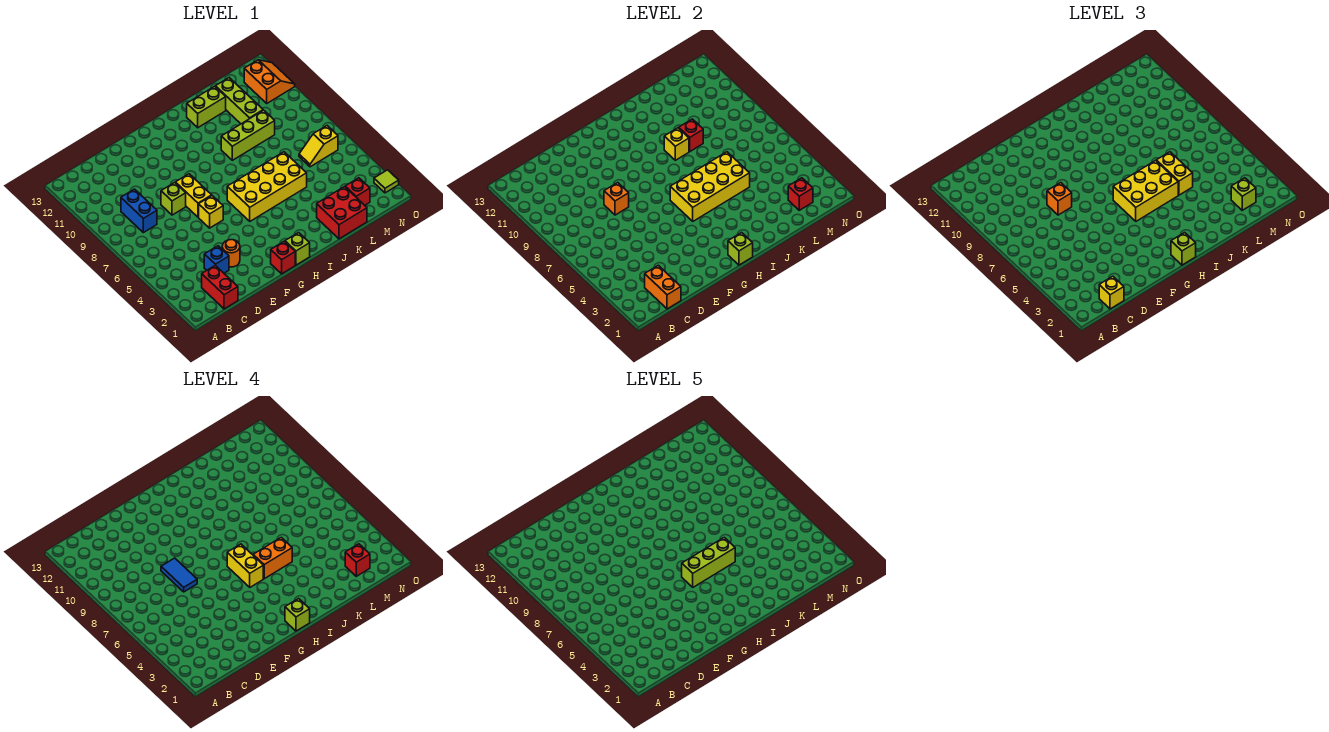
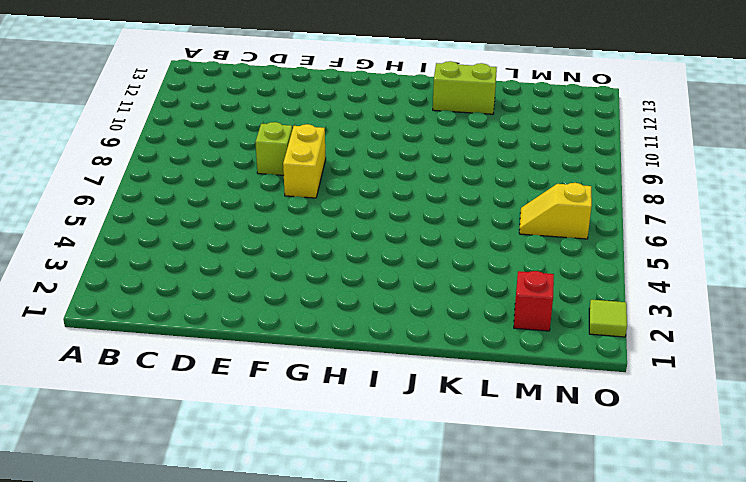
none -> red 1x2 brick [202,265,238,309]
none -> blue 1x2 brick [121,189,157,233]
none -> blue 1x1 brick [204,246,229,273]
none -> orange 1x1 round brick [222,240,240,267]

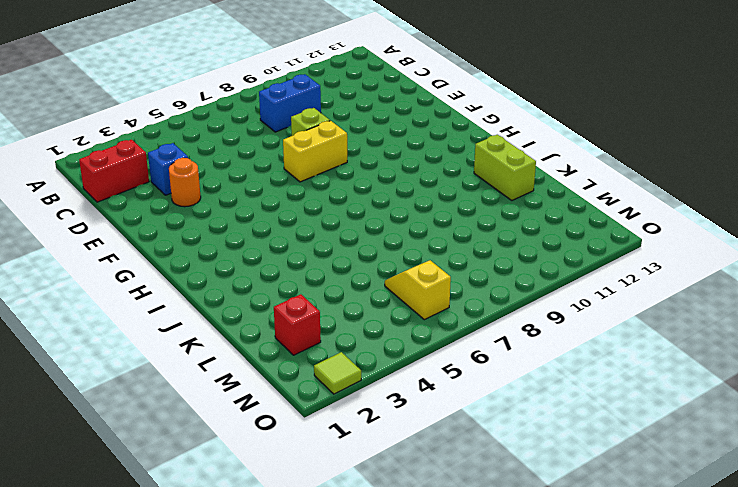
none -> yellow 1x1 brick [199,196,223,228]
none -> red 1x1 brick [271,241,295,274]
none -> lime 1x1 brick [285,233,310,265]
none -> yellow 2x4 brick [227,152,307,221]

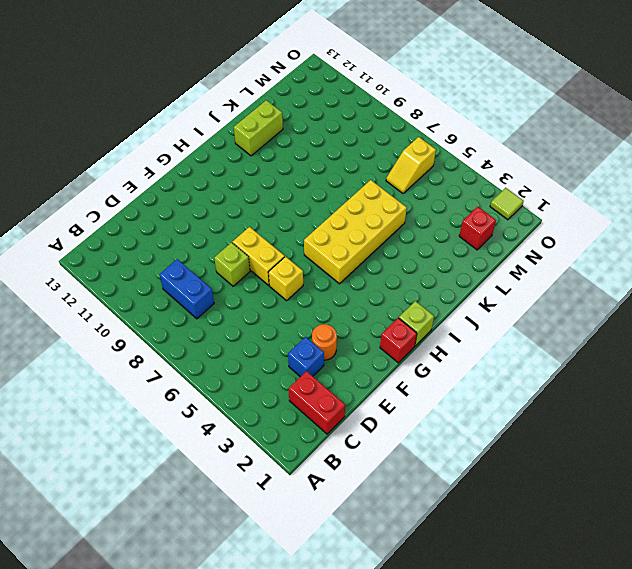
none -> lime 1x3 brick [221,110,275,160]
none -> red 2x2 brick [317,187,367,239]
none -> lime 1x3 brick [215,78,263,124]
none -> orange 2x2 slope [244,60,295,103]

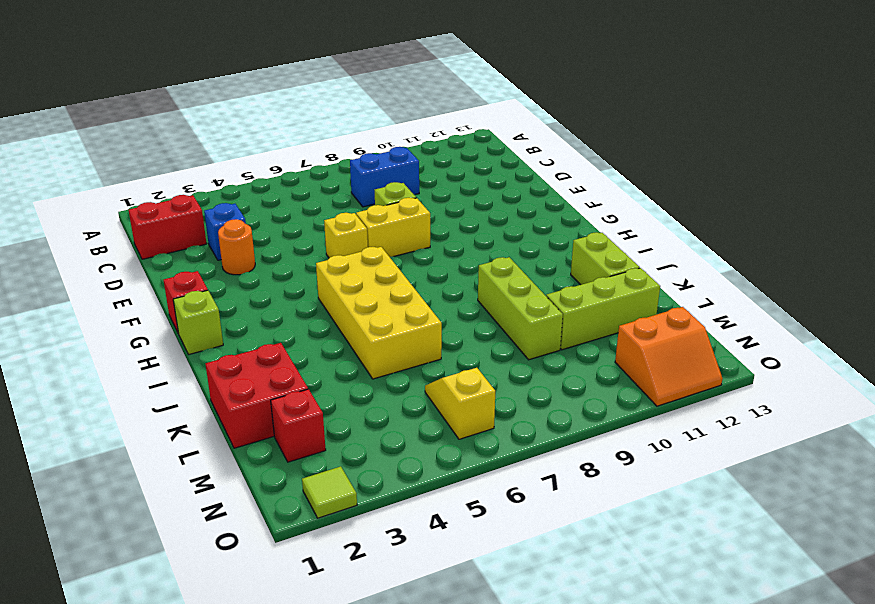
none -> orange 1x2 brick [645,265,681,309]
none -> orange 1x1 brick [604,183,629,215]
none -> lime 1x1 brick [728,233,753,265]
none -> yellow 2x4 brick [670,152,750,221]

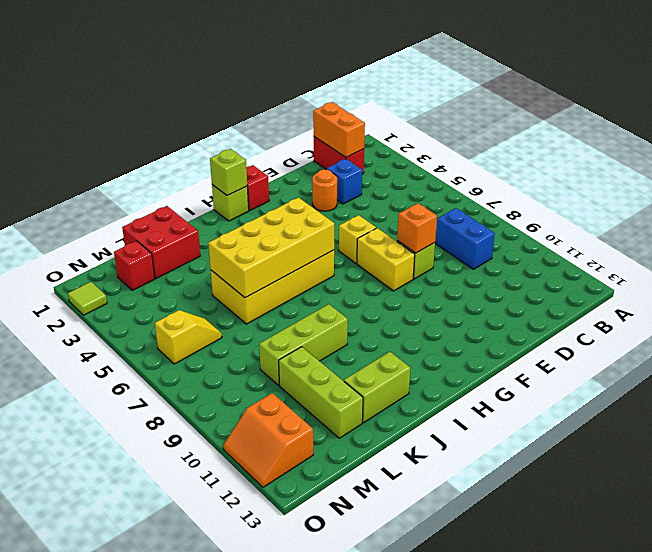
none -> yellow 1x1 brick [664,128,689,160]
none -> red 1x1 brick [679,119,703,151]
none -> red 1x1 brick [788,178,813,210]
none -> yellow 1x1 brick [1099,276,1124,309]

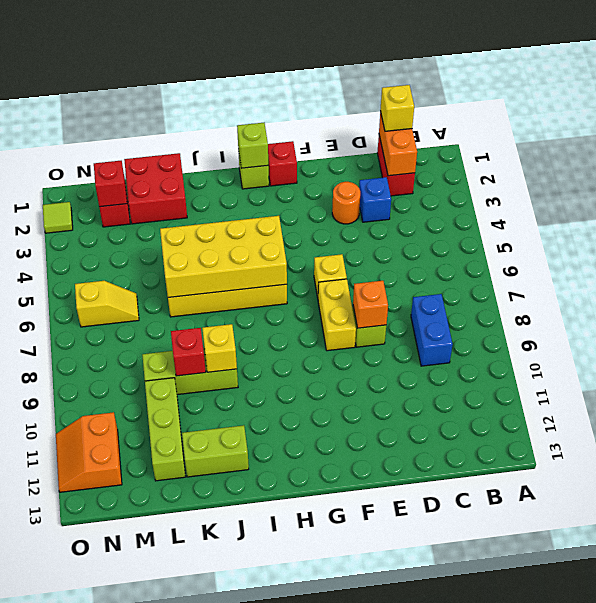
none -> orange 1x1 brick [1047,183,1072,215]
none -> lime 1x1 brick [1171,233,1196,265]
none -> yellow 2x3 brick [1113,161,1178,221]
none -> yellow 1x2 brick [1156,152,1193,195]

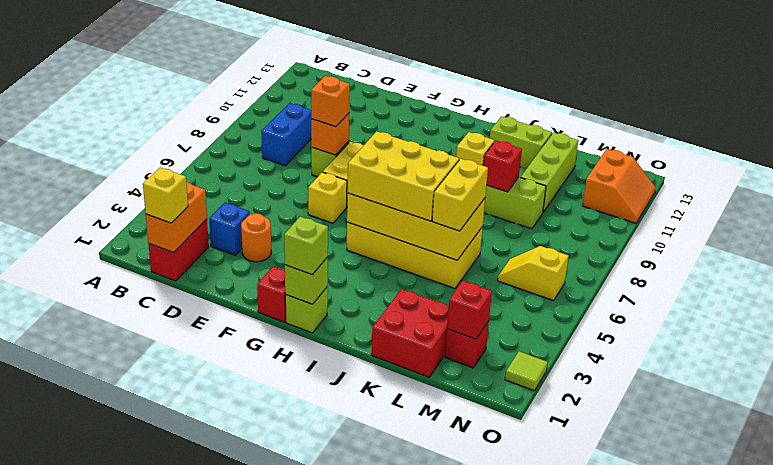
none -> lime 1x1 brick [1231,178,1256,210]
none -> blue 1x2 tile [161,558,197,592]
none -> lime 1x1 brick [285,599,310,631]
none -> yellow 1x2 brick [227,544,263,587]

